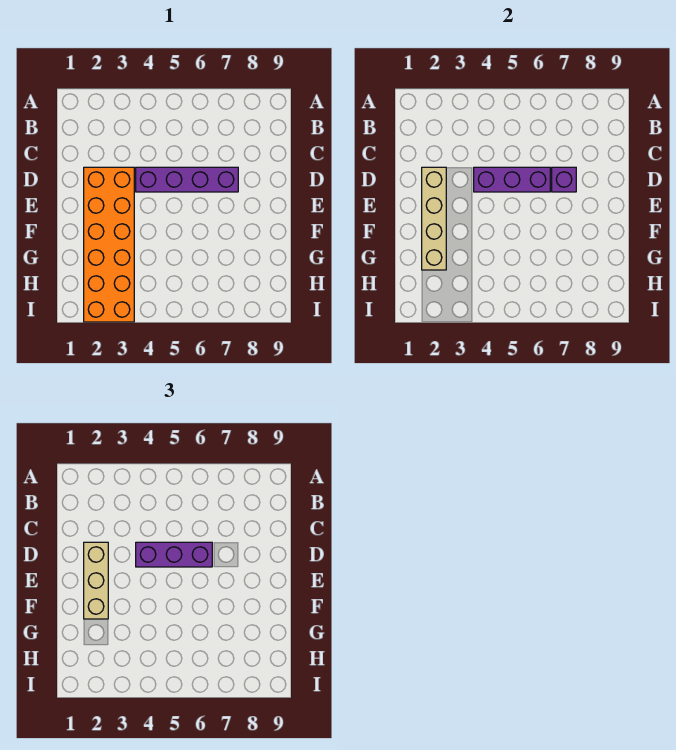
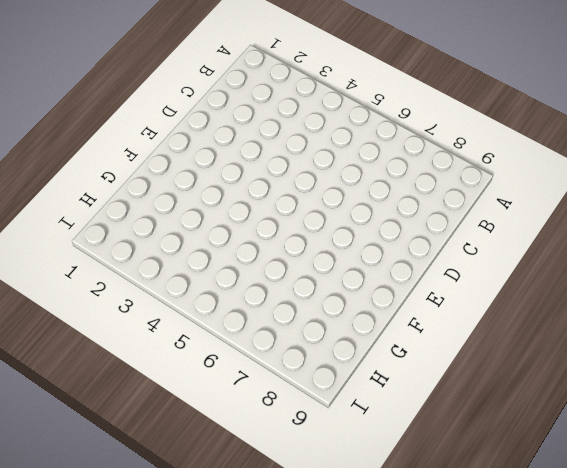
none -> orange 2x6 brick [84,167,134,322]
none -> purple 1x4 brick [136,167,238,192]

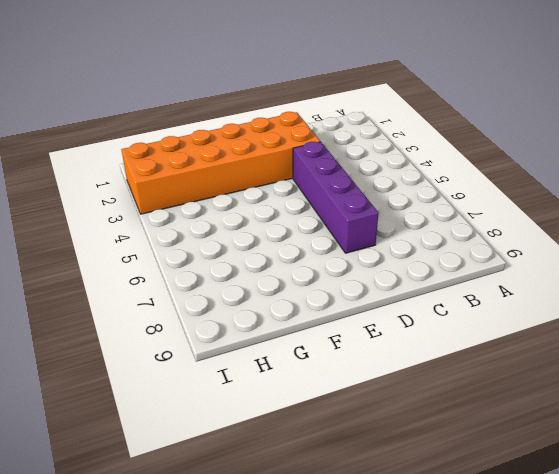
none -> tan 1x4 brick [422,167,446,270]
none -> purple 1x3 brick [474,167,550,192]

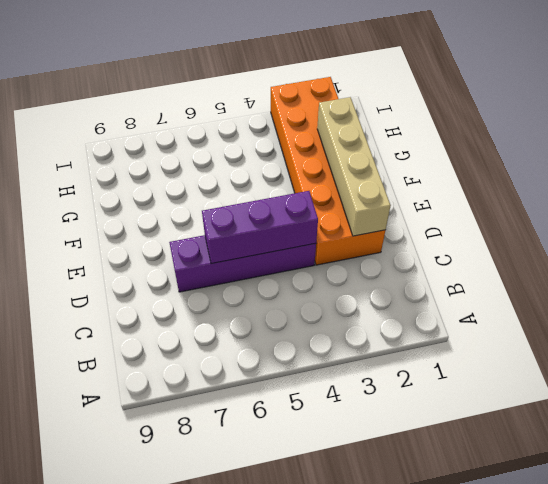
none -> purple 1x1 brick [552,167,576,192]
none -> tan 1x3 brick [84,542,108,619]

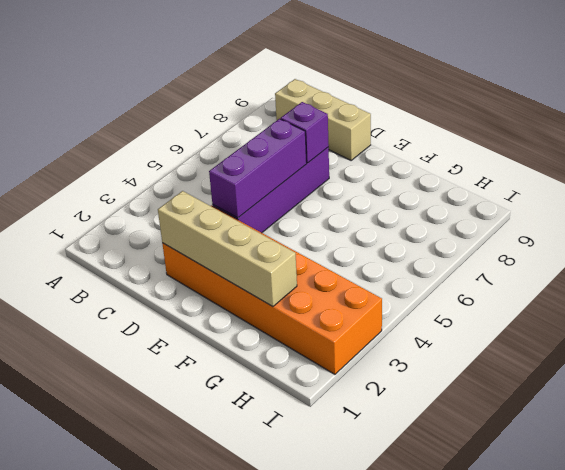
tan 1x3 brick [275,79,371,160] -> tan 1x3 brick moved to [84,542,108,619]
none -> purple 1x3 brick [136,542,212,567]

